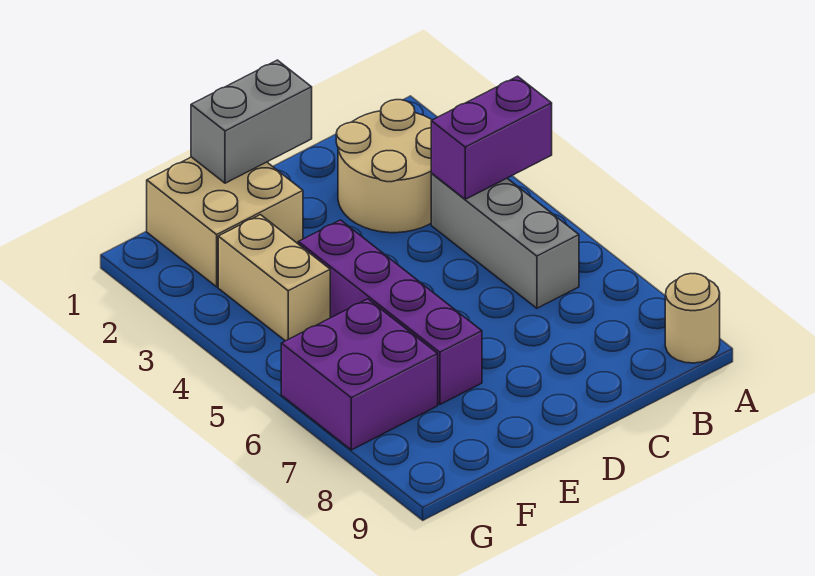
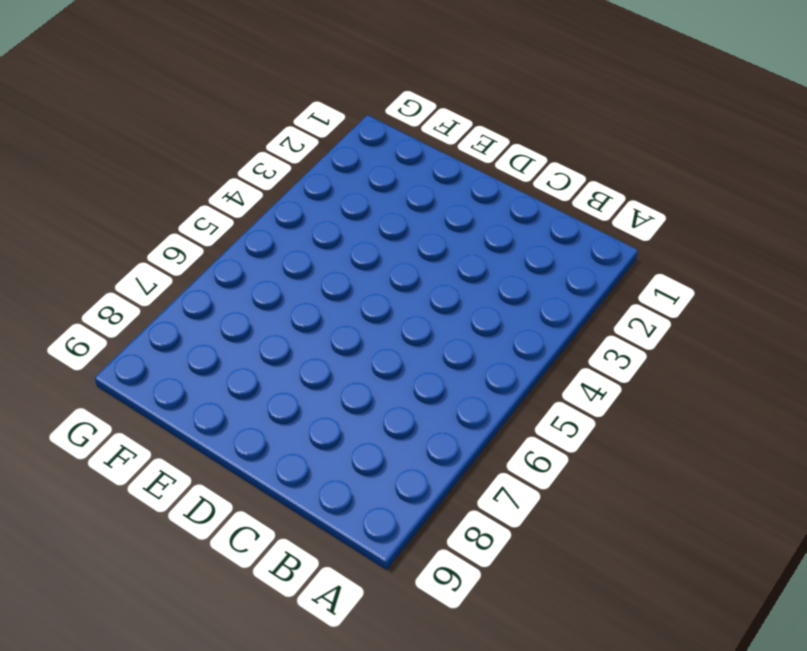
none -> tan 1x1 round brick [665,274,720,363]
none -> tan 2x2 round brick [336,100,432,233]

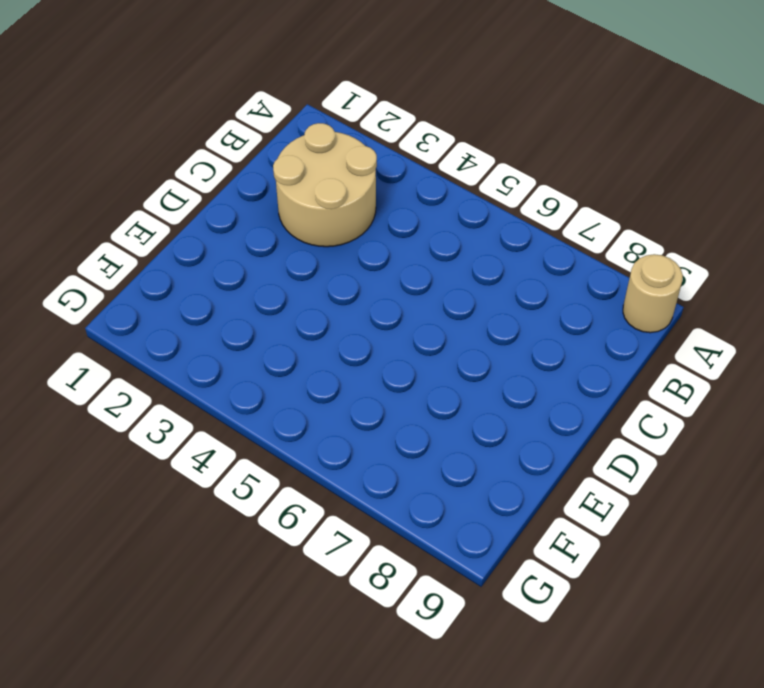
none -> grey 1x3 brick [431,174,579,308]
none -> tan 2x2 brick [147,157,303,287]

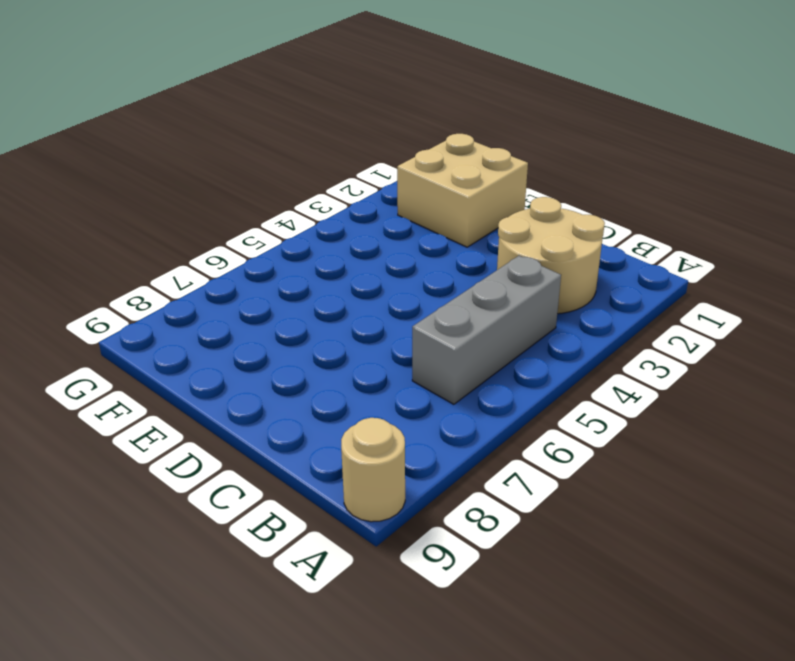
none -> purple 1x4 brick [298,220,482,404]
none -> tan 1x2 brick [218,215,330,341]

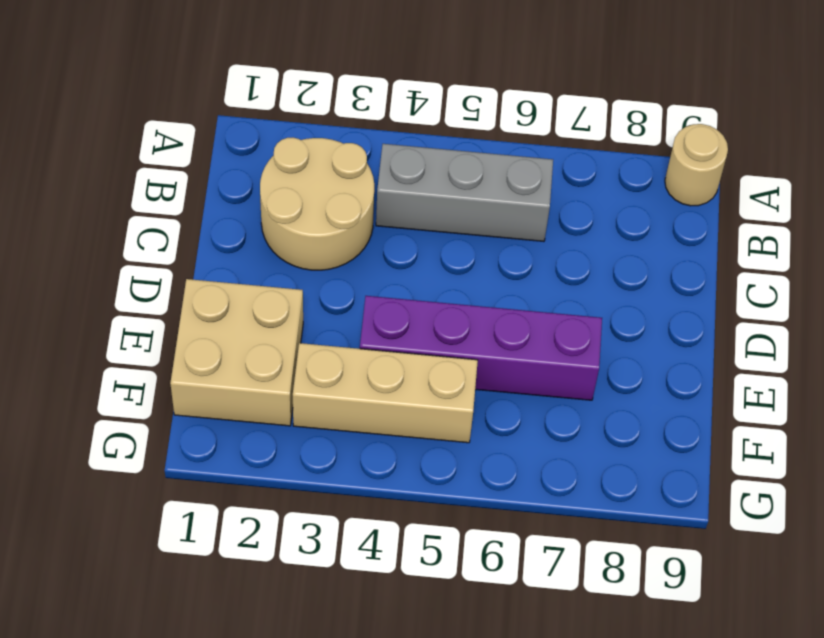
tan 1x3 brick [293,343,478,443] -> tan 1x2 brick [218,215,330,341]
none -> purple 2x2 brick [281,299,438,450]
none -> purple 1x2 brick [431,76,552,199]

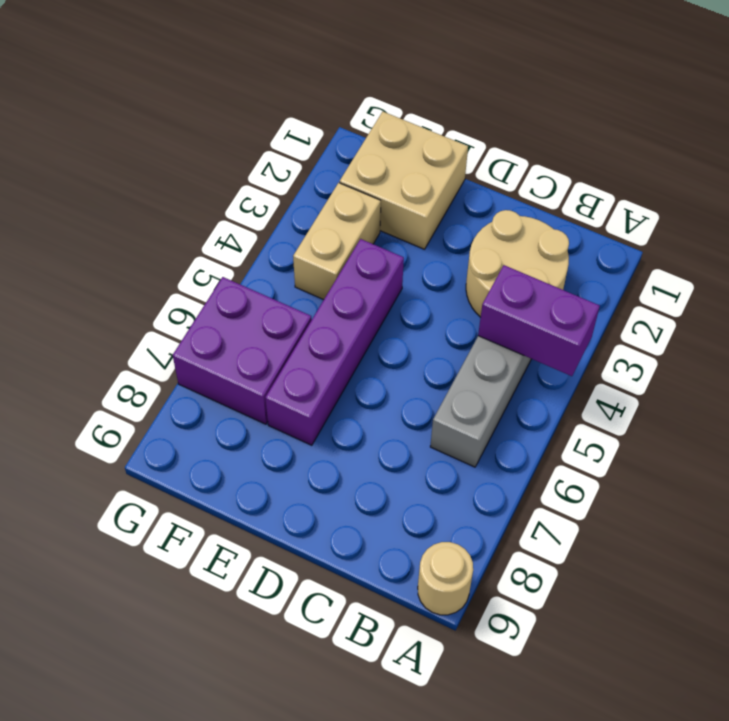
none -> grey 1x2 brick [191,60,312,183]

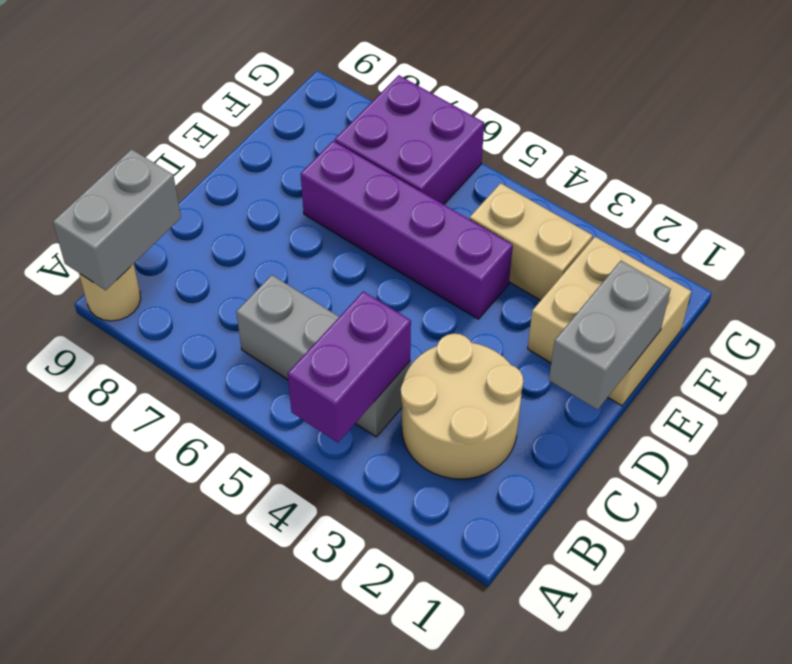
grey 1x2 brick [53,149,181,290] -> none

